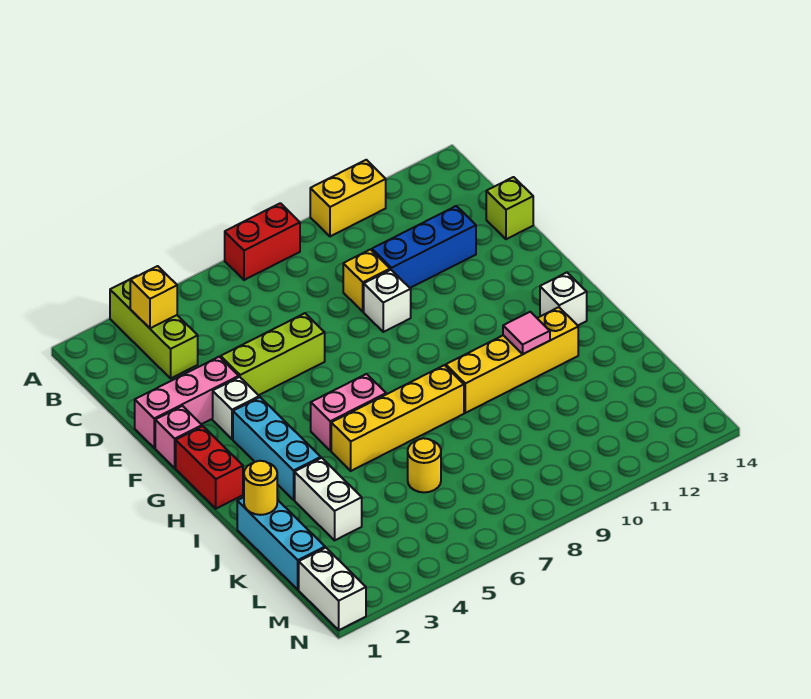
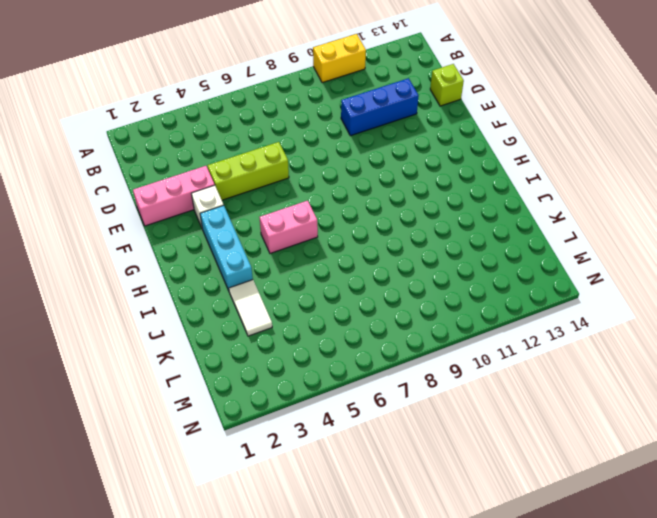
white 1x2 tile [229,280,272,336] -> white 1x2 brick [295,458,362,540]
none -> lime 1x3 brick [110,276,198,378]
none -> red 1x2 brick [225,203,300,280]
none -> yellow 1x1 brick [343,249,390,312]

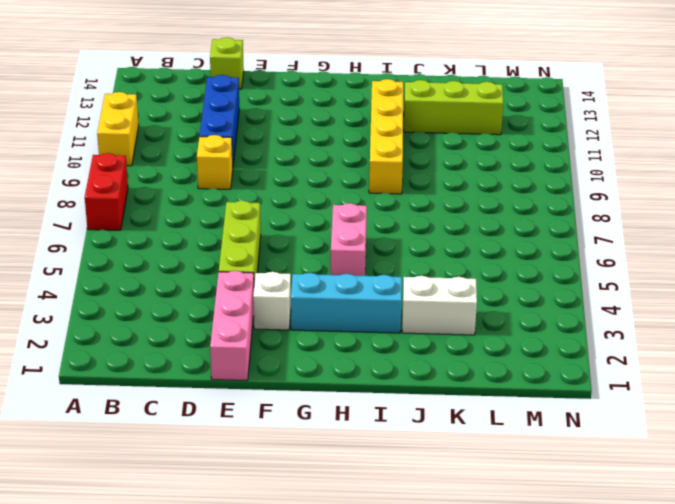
lime 1x3 brick [404,80,503,135] -> lime 1x3 brick moved to [110,276,198,378]
none -> white 1x1 brick [364,270,411,332]
none -> pink 1x1 brick [155,406,202,468]
none -> red 1x2 brick [176,426,243,509]

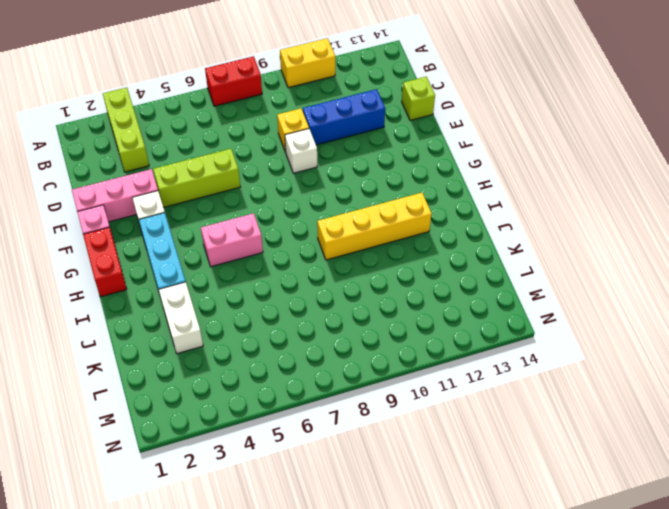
none -> white 1x1 brick [540,272,587,325]
none -> yellow 1x4 brick [331,365,464,471]
none -> cyan 1x3 brick [237,497,325,590]

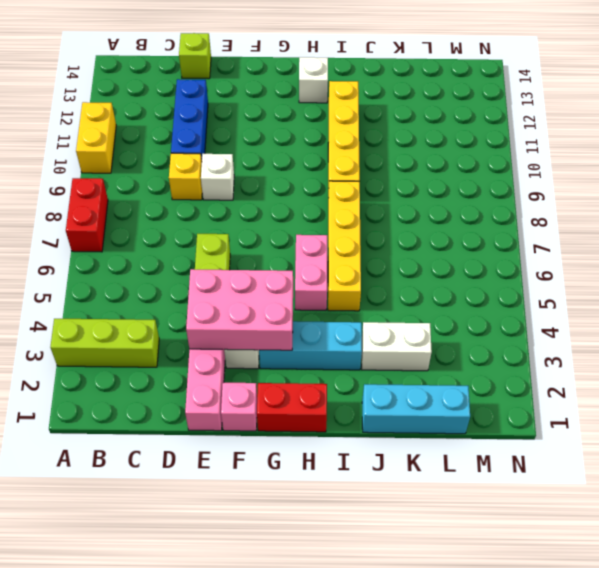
pink 2x3 brick [186,269,293,350] -> none
none -> yellow 1x1 round brick [408,438,441,492]
none -> white 1x2 brick [299,548,366,630]
none -> yellow 1x1 brick [130,266,177,328]

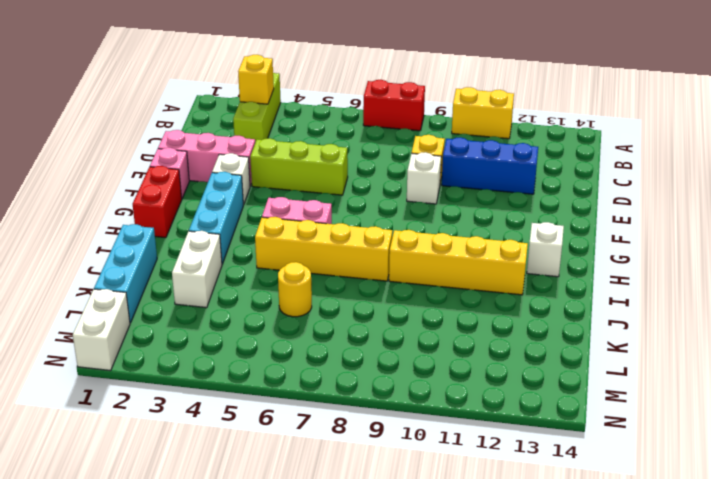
none -> lime 1x1 brick [486,177,533,239]
none -> pink 1x1 tile [503,312,550,354]
none -> yellow 1x1 round brick [244,461,277,515]

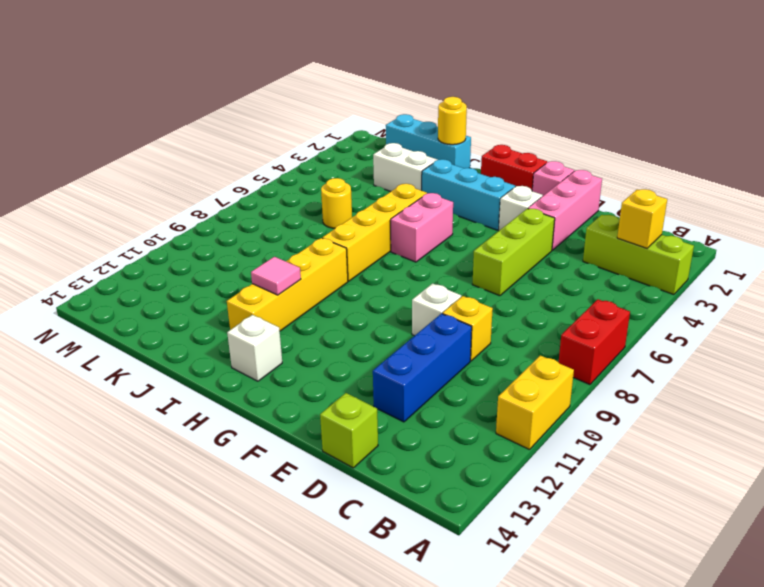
none -> white 1x2 brick [299,548,366,630]

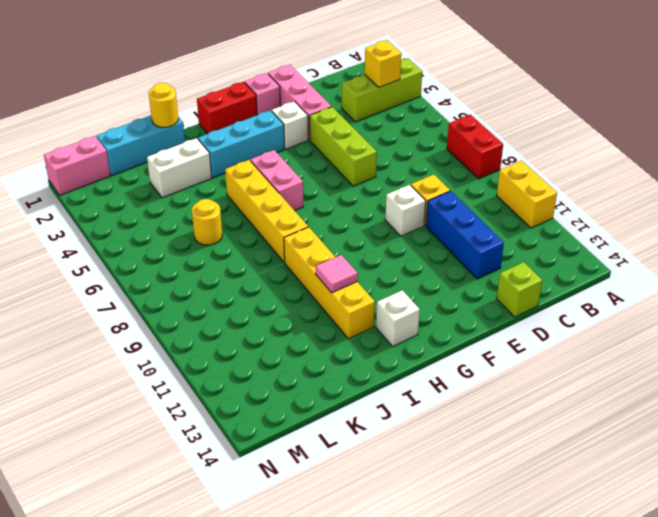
pink 1x2 brick [44,136,110,195] -> white 1x2 brick [299,548,366,630]

